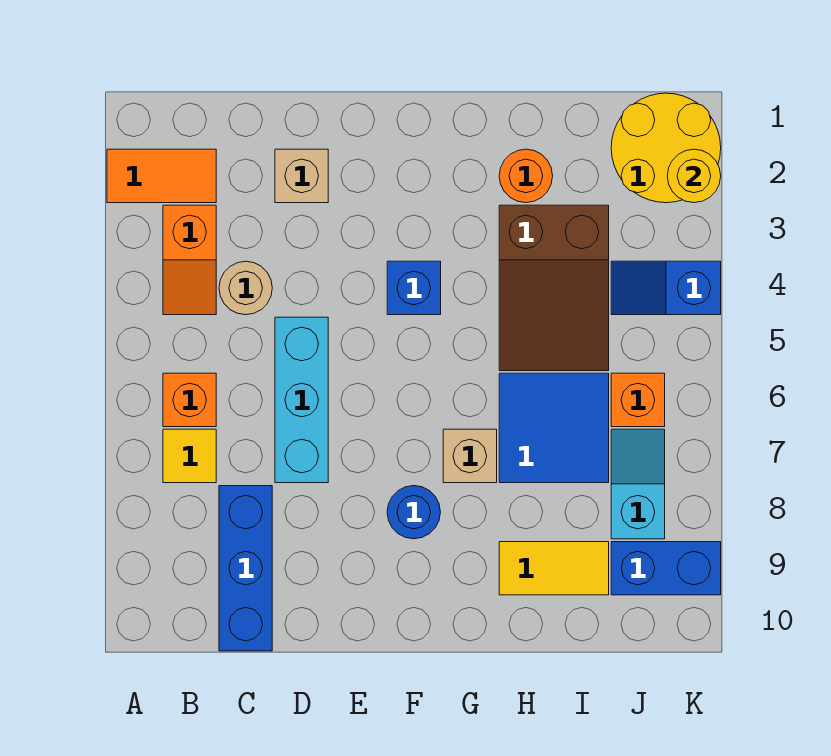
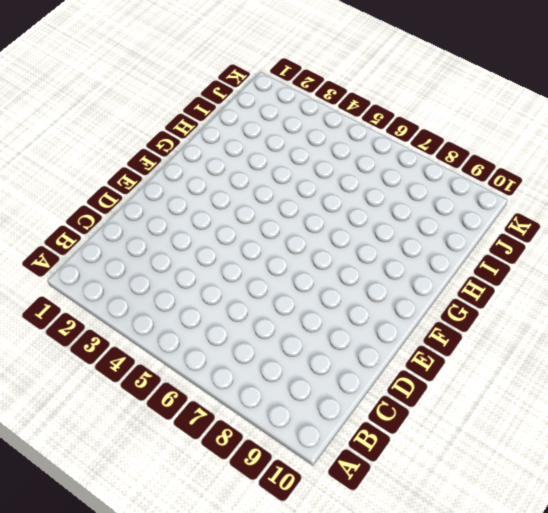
none -> orange 1x2 tile [107,149,216,203]
none -> orange 1x2 slope [163,205,216,315]
none -> orange 1x1 brick [163,373,216,427]

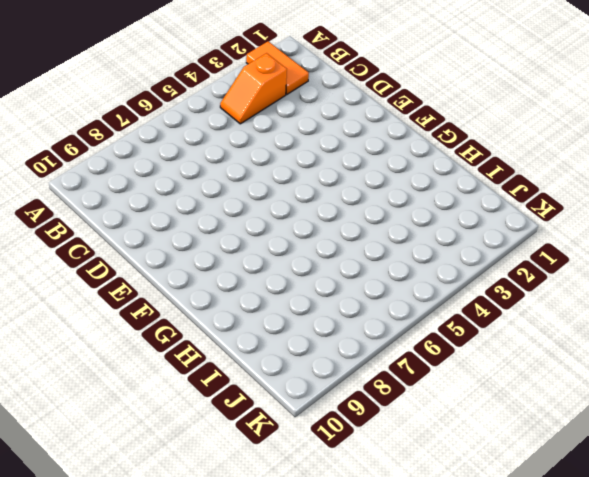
none -> orange 1x1 brick [163,373,216,427]
none -> yellow 1x1 tile [163,429,216,483]
none -> tan 1x1 round brick [219,261,272,315]

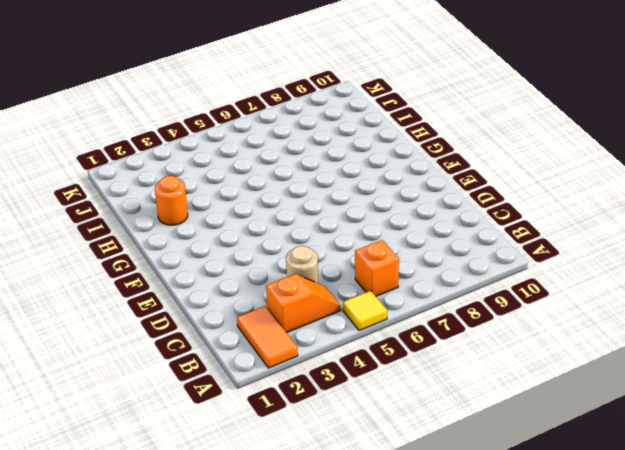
yellow 1x1 tile [343,291,387,331] -> yellow 1x1 tile moved to [163,429,216,483]
none -> blue 1x3 brick [219,486,272,651]
none -> tan 1x1 brick [275,149,328,203]
none -> cyan 1x3 brick [275,317,328,483]

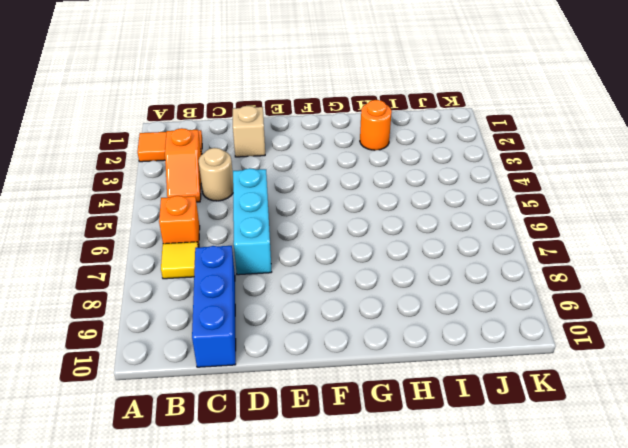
none -> blue 1x1 brick [387,261,441,315]
none -> blue 1x1 round brick [387,486,440,539]
none -> tan 1x1 brick [443,429,497,483]

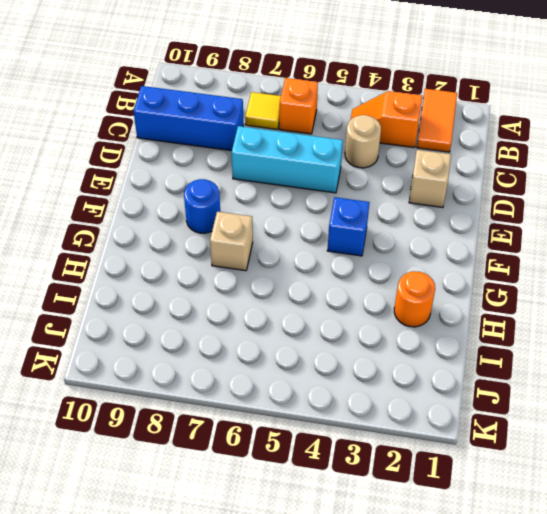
none -> brown 2x3 slope [499,205,609,371]
none -> blue 2x2 tile [499,373,609,483]
none -> yellow 1x2 tile [499,542,609,595]

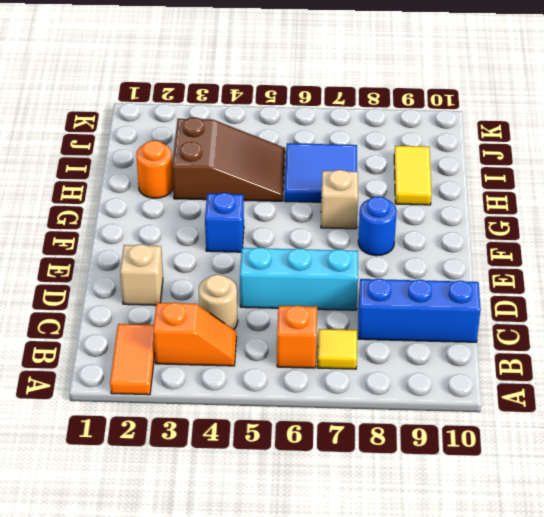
none -> yellow 2x2 round brick [611,93,721,203]
none -> blue 1x2 slope [611,261,721,315]
none -> orange 1x1 brick [611,373,665,427]

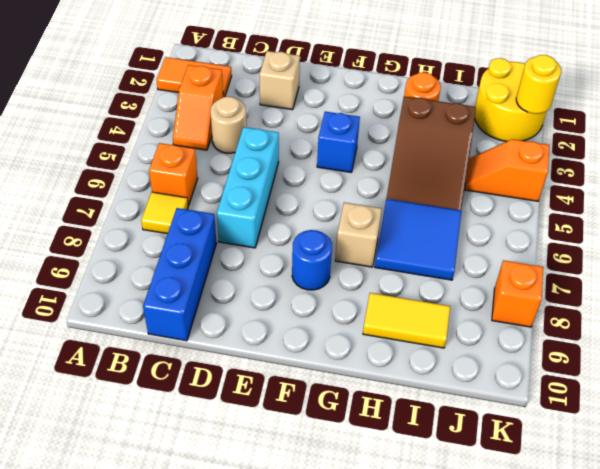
orange 1x2 slope [465,139,549,201] -> blue 1x2 slope [611,261,721,315]
orange 1x1 brick [492,260,543,327] -> orange 1x1 brick moved to [611,373,665,427]
none -> cyan 1x2 slope [611,429,665,539]
none -> blue 1x2 brick [611,542,721,595]

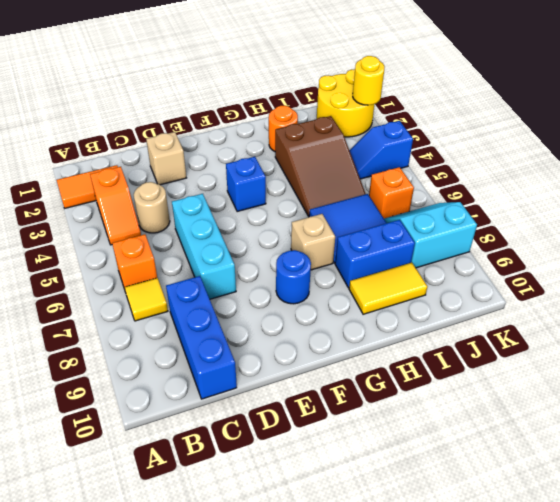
blue 1x2 brick [335,220,415,288] -> blue 1x2 brick moved to [611,542,721,595]
cyan 2x2 slope [384,202,477,268] -> cyan 1x2 slope [611,429,665,539]

